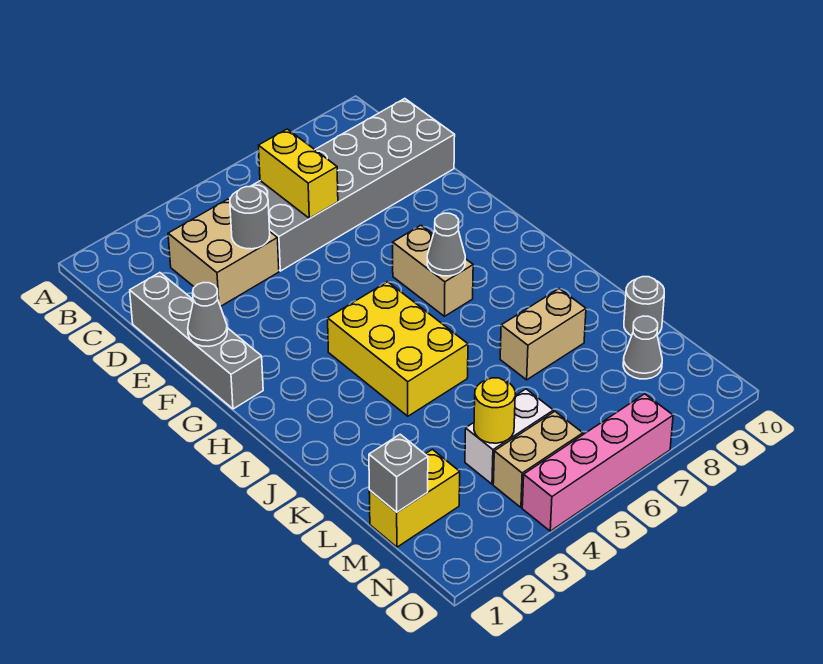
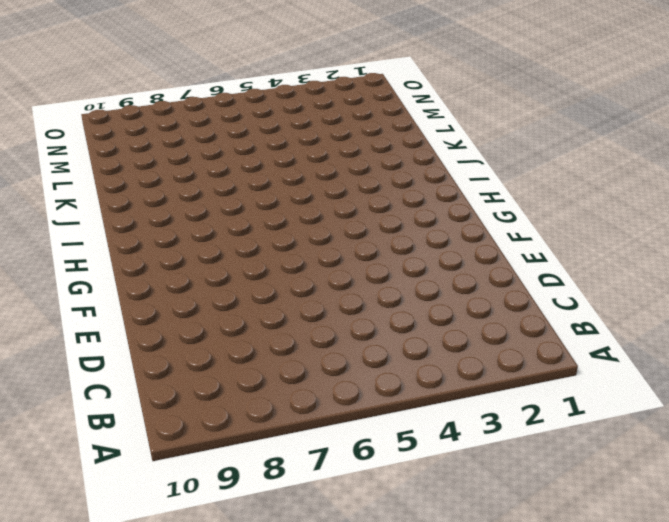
none -> tan 2x2 brick [168,199,279,307]
none -> grey 2x6 brick [250,99,455,271]
none -> grey 1x4 brick [130,273,263,409]

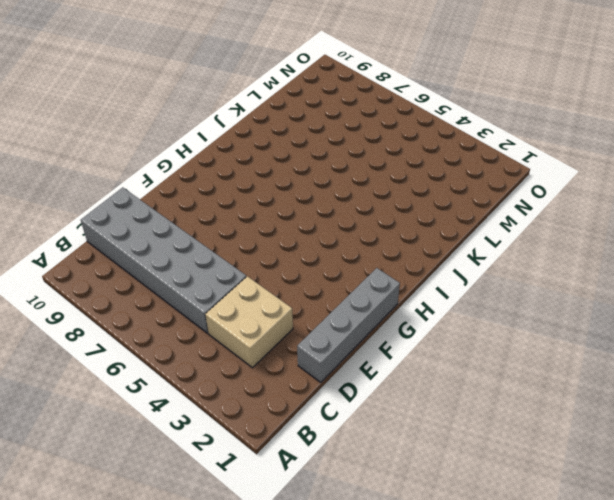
none -> tan 1x2 brick [393,225,473,316]
none -> yellow 2x3 brick [328,282,468,416]
none -> tan 1x2 brick [500,289,586,380]

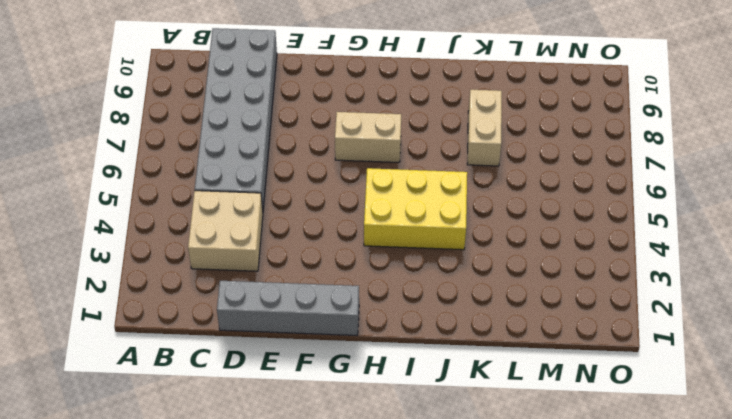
none -> grey 1x1 round brick [624,277,664,336]
none -> yellow 1x2 brick [369,449,460,547]
none -> white 1x2 brick [465,389,554,484]

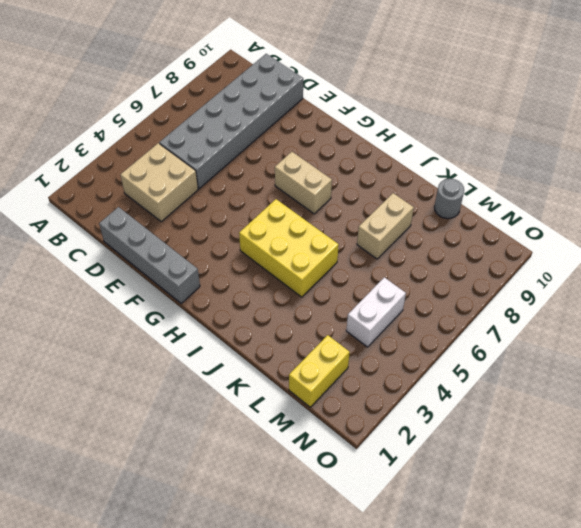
none -> grey 1x1 cone [623,316,662,379]
none -> tan 1x2 brick [493,411,583,507]
none -> pink 1x4 brick [522,394,673,531]

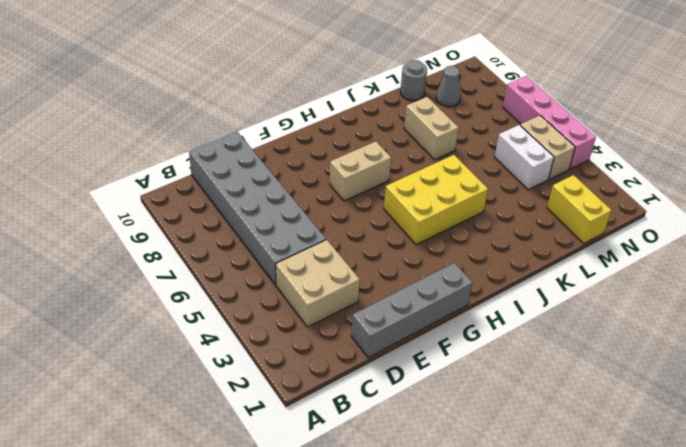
none -> yellow 1x2 brick [258,129,338,218]
none -> grey 1x1 round brick [230,187,270,249]
none -> grey 1x1 cone [188,283,227,346]

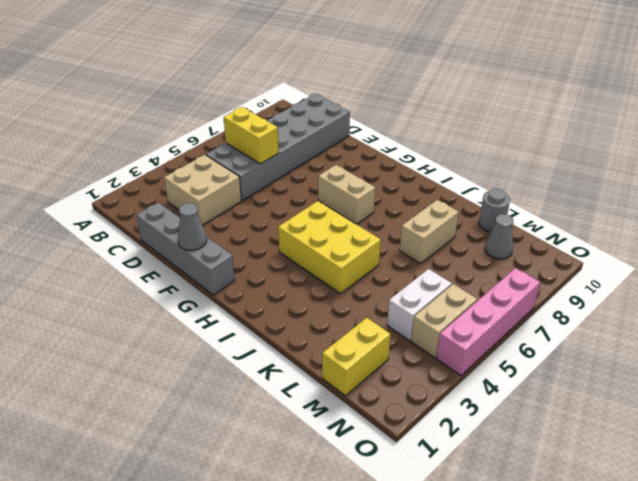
none -> grey 1x1 round brick [230,187,270,249]
none -> grey 1x1 cone [427,213,465,276]
none -> grey 1x1 brick [369,434,428,512]

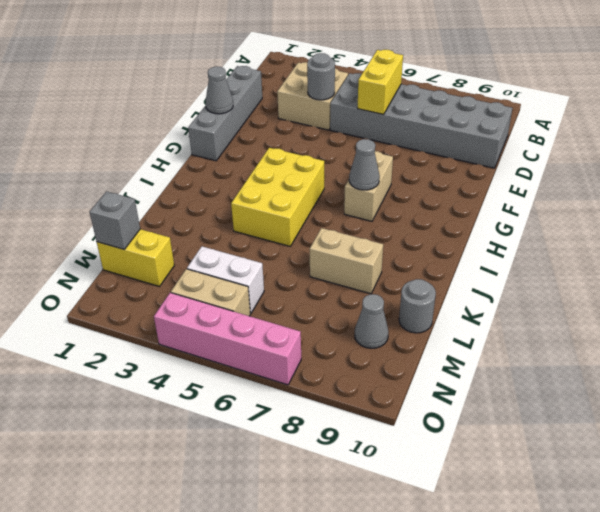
none -> yellow 1x1 round brick [474,378,515,443]

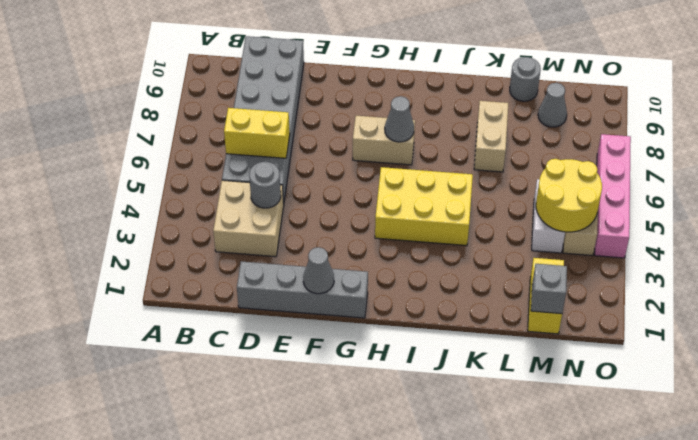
yellow 2x2 round brick [536,159,602,232] -> yellow 1x1 round brick [474,378,515,443]

